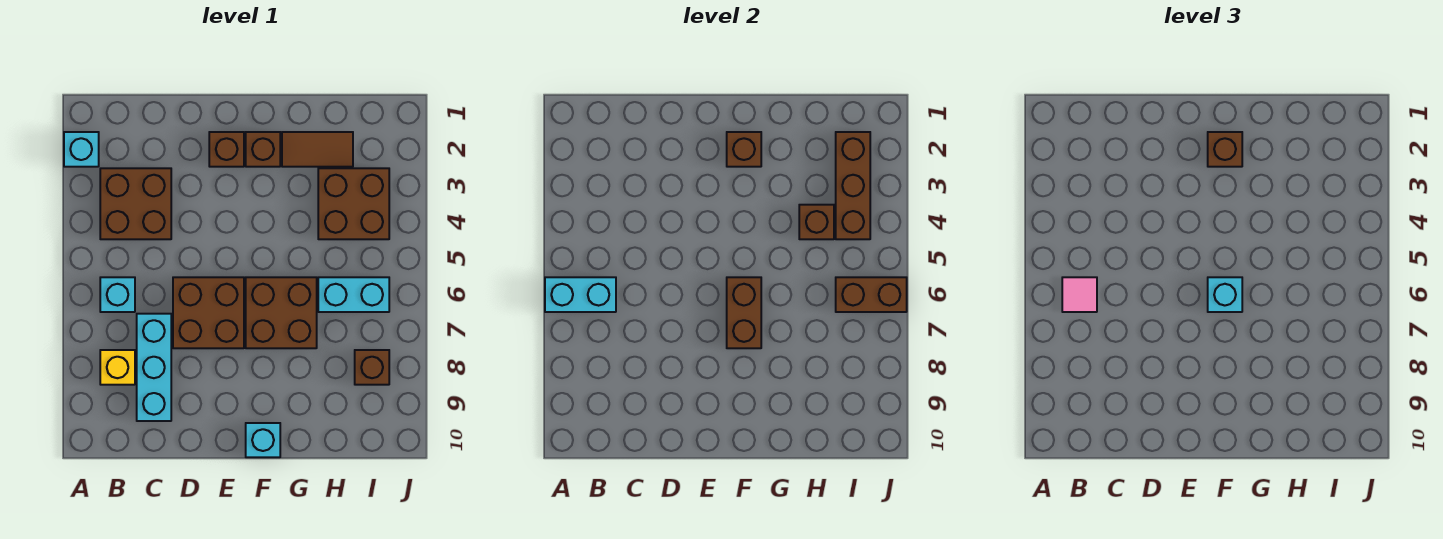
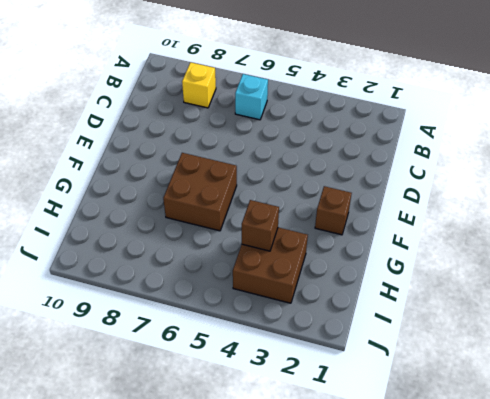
none -> cyan 1x1 brick [64,132,99,167]
none -> brown 2x2 brick [100,168,171,239]
none -> cyan 1x3 brick [137,314,171,421]

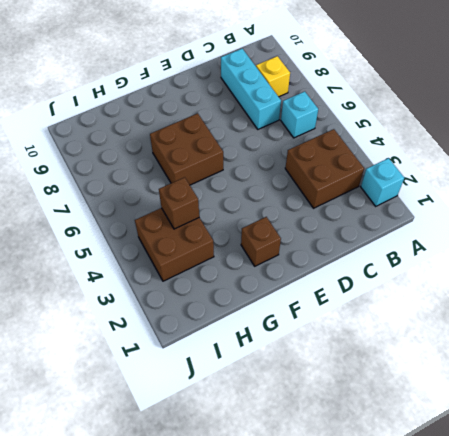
none -> brown 2x2 brick [173,277,244,348]
none -> brown 1x1 brick [209,132,244,167]
none -> cyan 1x1 brick [246,423,280,457]

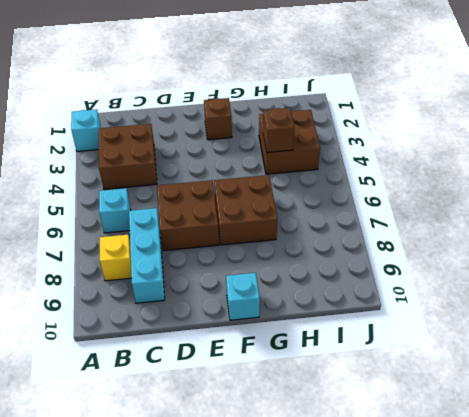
none -> brown 1x1 brick [209,132,244,167]
none -> brown 1x2 tile [282,132,353,167]
none -> cyan 1x2 brick [318,277,389,312]

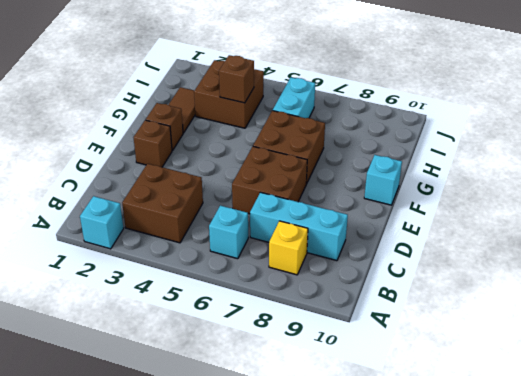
none -> brown 1x1 brick [355,350,389,385]
none -> cyan 1x2 brick [545,277,616,312]
none -> brown 1x1 brick [727,132,761,167]

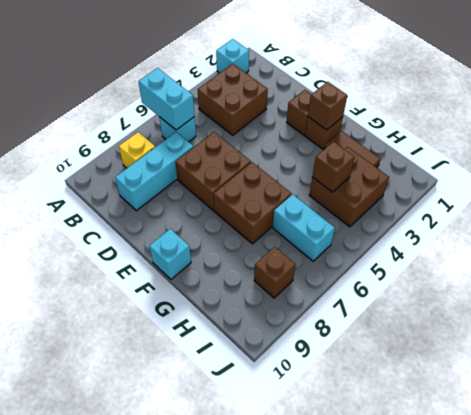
none -> brown 1x2 brick [727,277,761,348]
none -> brown 1x3 brick [836,132,870,239]
none -> brown 1x2 brick [836,277,907,312]

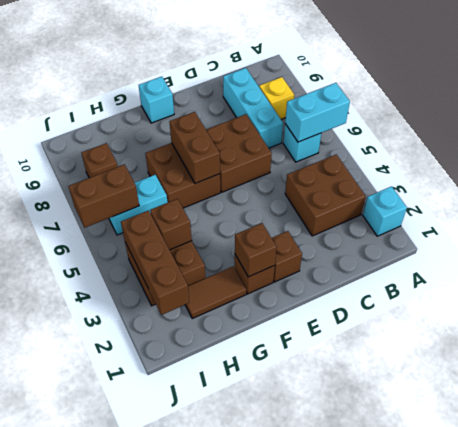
none -> pink 1x1 tile [1062,277,1097,312]
none -> brown 1x1 brick [1208,132,1242,167]
none -> cyan 1x1 brick [1208,277,1242,312]

